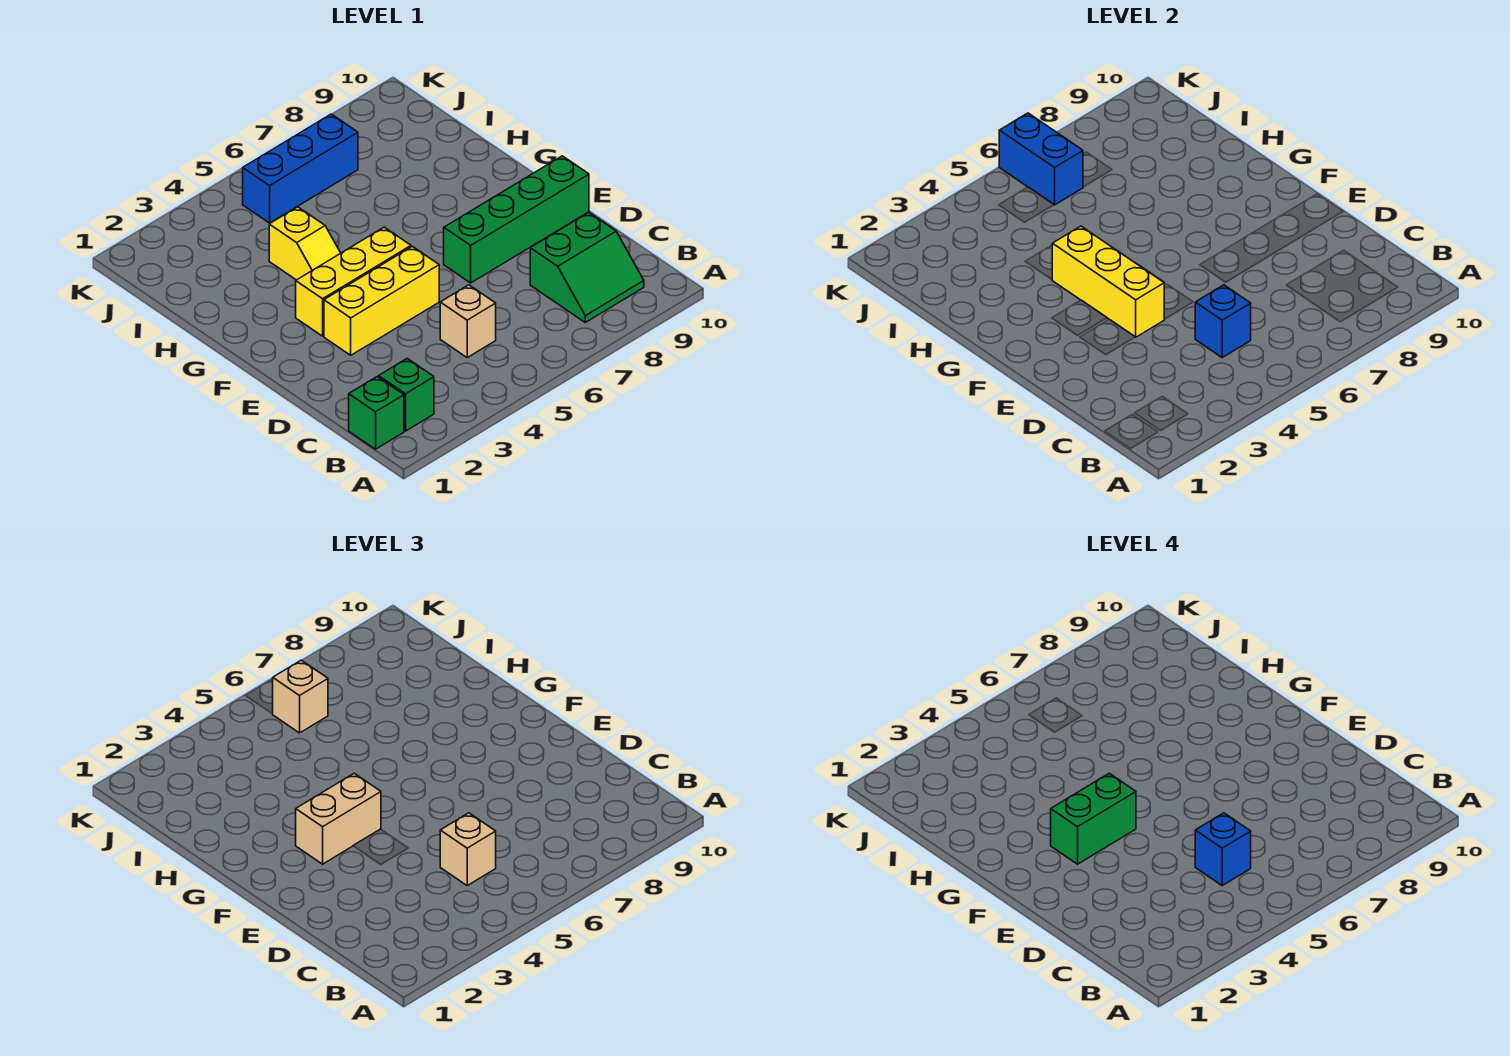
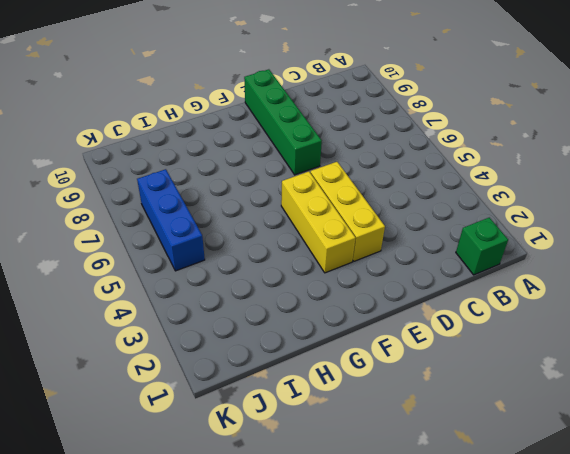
none -> green 1x1 brick [379,359,434,431]
none -> green 2x2 slope [530,213,644,322]
none -> tan 1x1 brick [440,285,496,357]

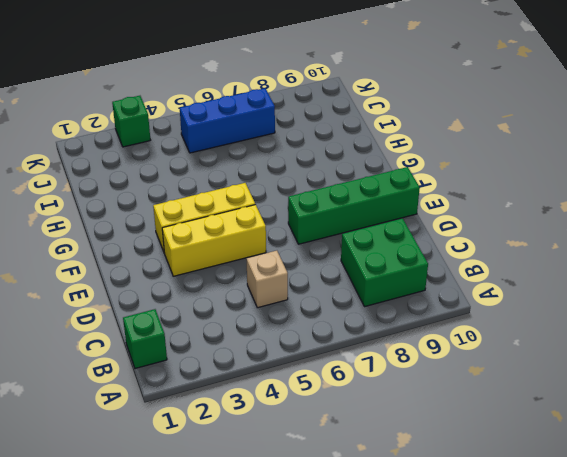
green 2x2 brick [341,218,428,307] -> green 2x2 slope [530,213,644,322]
green 1x1 brick [112,96,150,147] -> green 1x1 brick moved to [379,359,434,431]
none -> yellow 1x2 slope [269,207,340,280]
none -> blue 1x1 brick [1195,285,1251,357]
none -> yellow 1x3 brick [1052,226,1164,337]

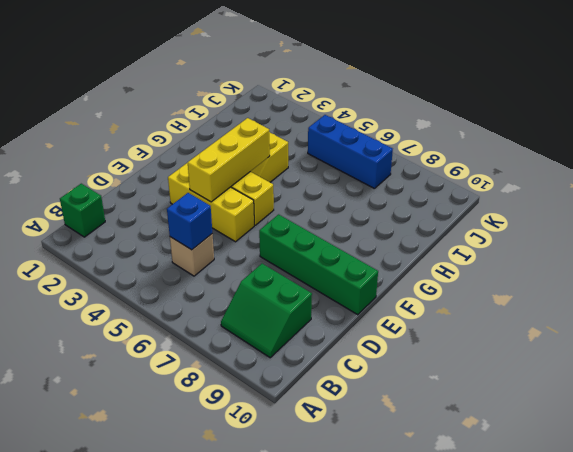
none -> green 1x1 brick [379,359,434,431]
none -> blue 1x2 brick [999,113,1083,205]
none -> tan 1x1 brick [440,813,496,885]

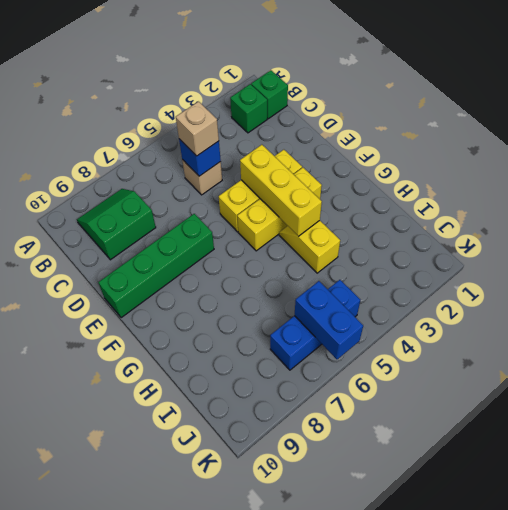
none -> tan 1x2 brick [296,773,381,864]
none -> tan 1x1 brick [273,660,328,733]
none -> blue 1x1 brick [1195,813,1251,885]

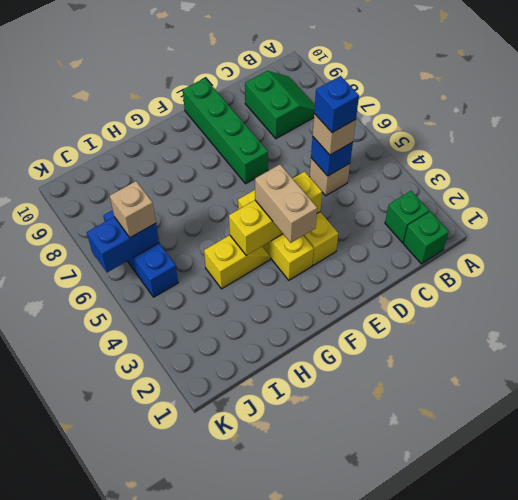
none -> green 1x2 brick [1051,773,1136,864]

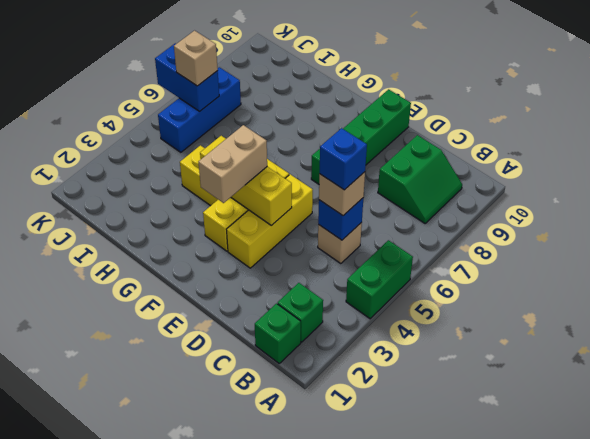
green 1x2 brick [346,240,413,319] -> green 1x2 brick moved to [1051,773,1136,864]

